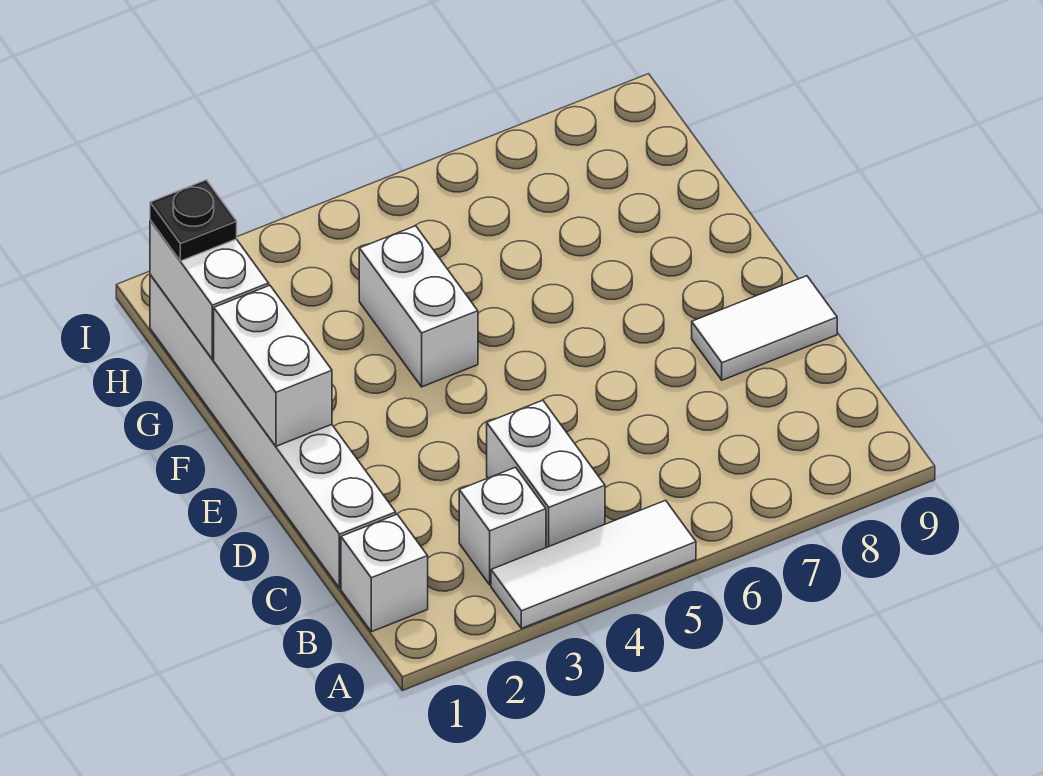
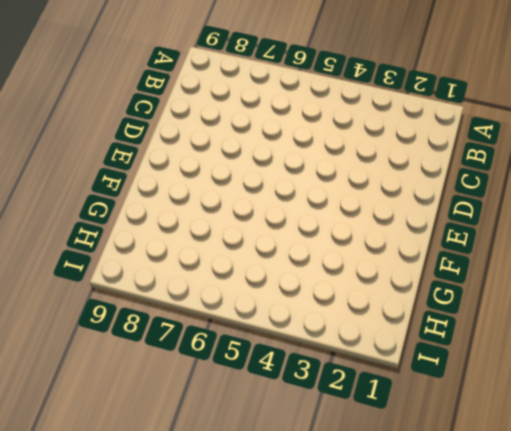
none -> white 1x3 tile [491,500,696,628]
none -> white 1x1 brick [341,514,428,632]

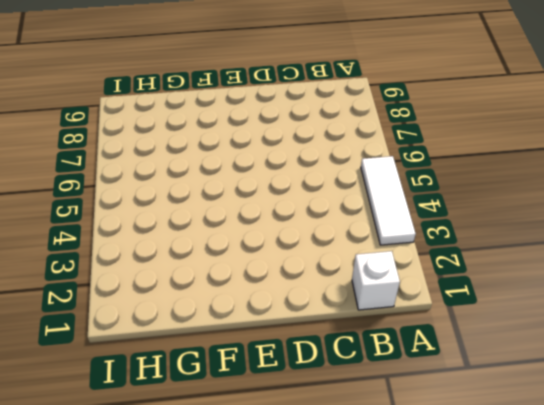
none -> white 1x1 brick [459,467,546,585]
none -> white 1x2 brick [487,400,605,548]

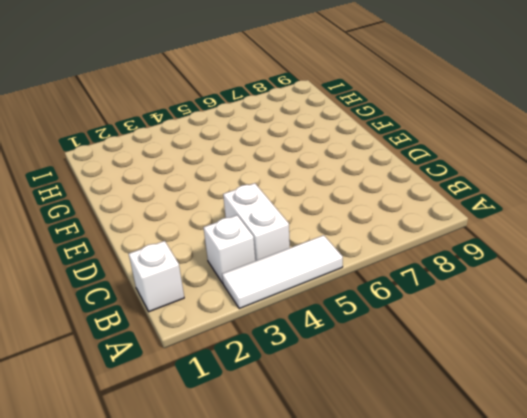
none -> white 1x6 brick [150,275,396,588]
none -> white 1x2 tile [692,276,837,380]

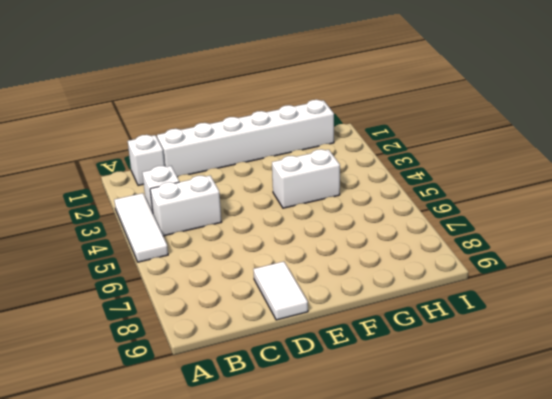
none -> white 1x2 brick [214,285,332,446]
none -> white 1x2 brick [150,221,269,359]

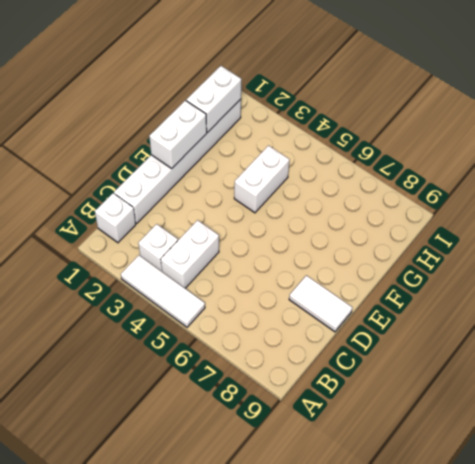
none -> black 1x1 plate [150,180,237,261]

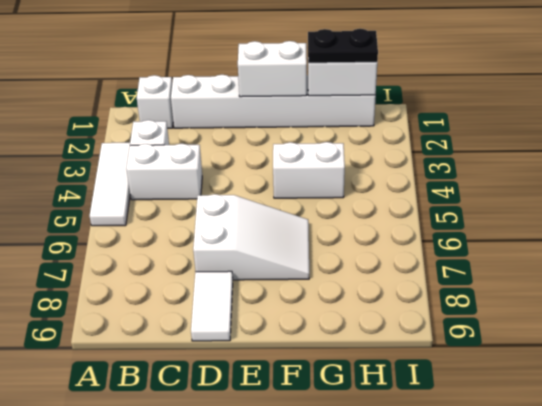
white 2x3 slope [193,194,309,280] -> none
black 1x2 plate [308,29,378,63] -> black 1x1 plate [150,180,237,261]

